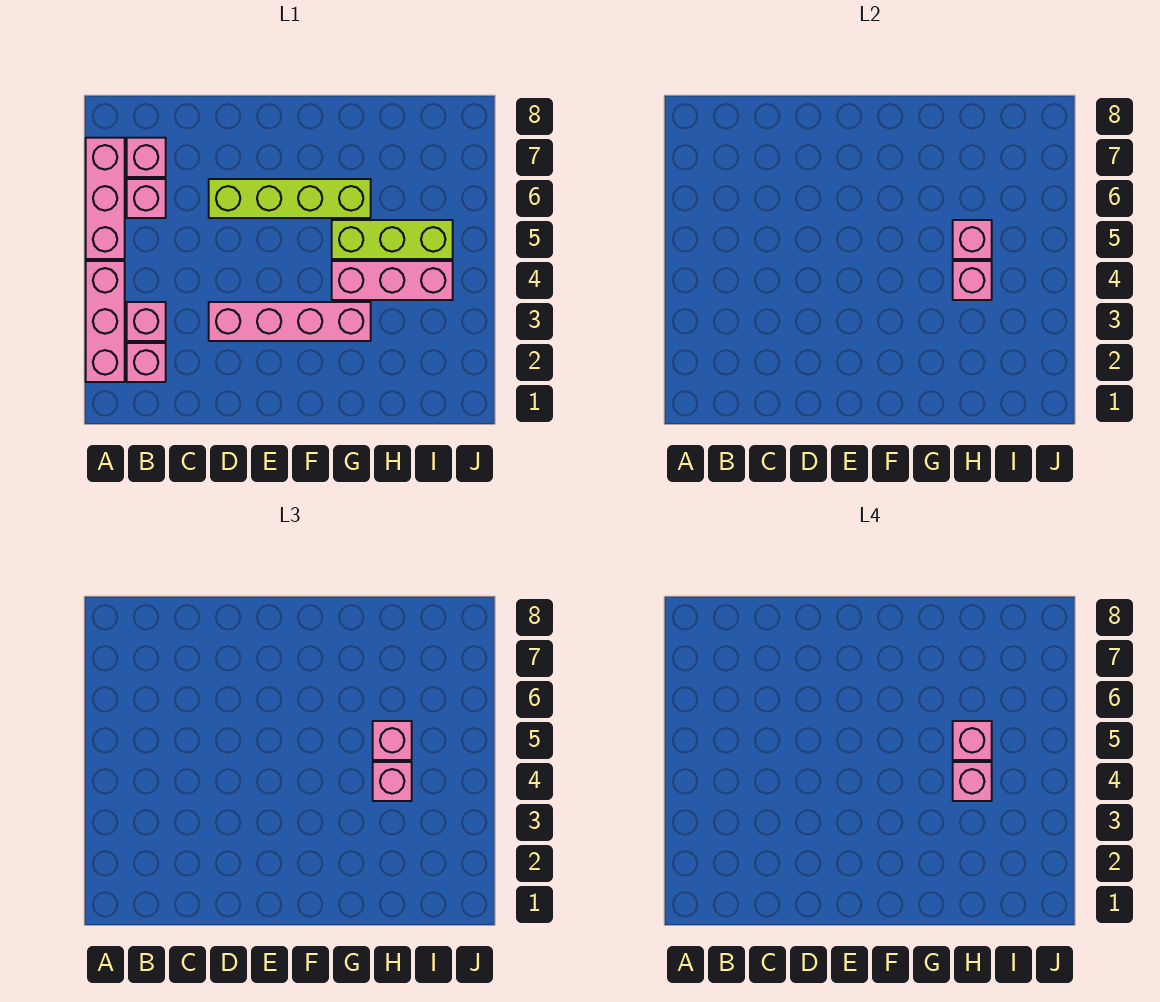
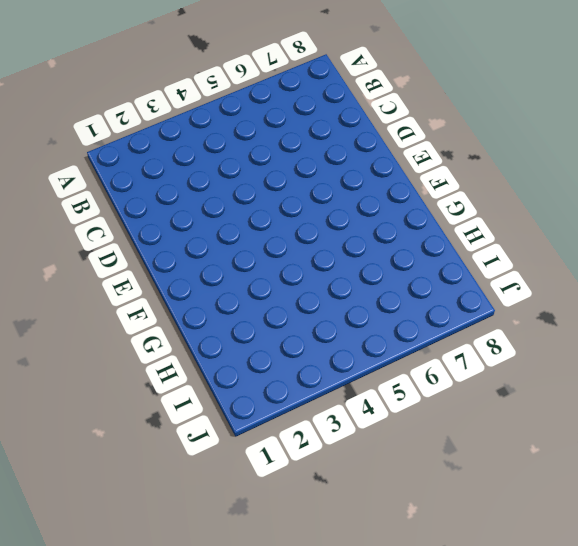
none -> pink 1x3 brick [86,261,125,382]
none -> pink 1x3 brick [86,138,125,259]
none -> pink 1x1 brick [127,343,166,382]

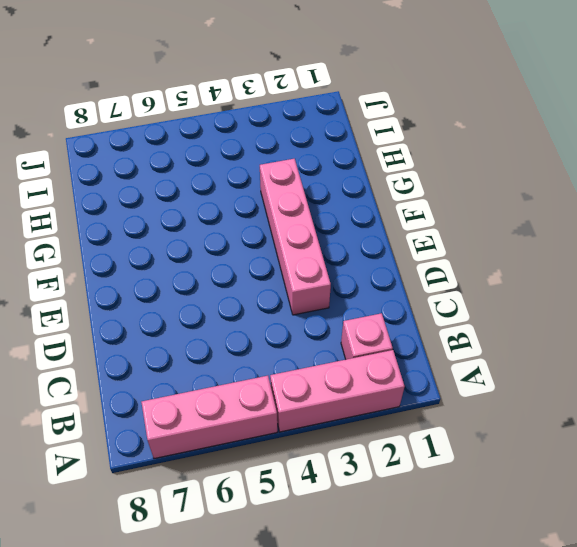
none -> pink 1x1 brick [127,302,166,341]
none -> pink 1x1 brick [127,179,166,218]
none -> pink 1x1 brick [127,138,166,177]

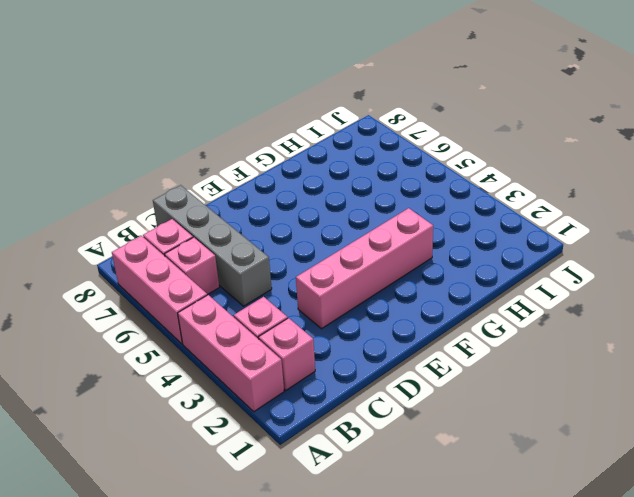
grey 1x4 brick [153,185,272,306] -> none
none -> lime 1x4 brick [209,179,371,218]
none -> pink 1x3 brick [332,261,453,300]
none -> lime 1x3 brick [332,220,453,259]

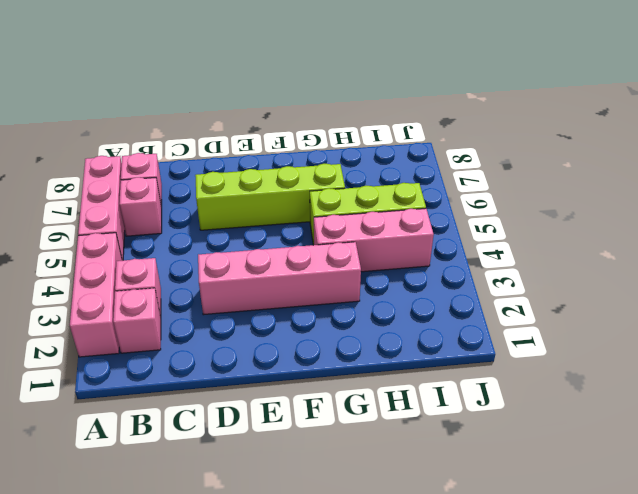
none -> pink 1x1 brick [953,261,992,300]
none -> pink 1x1 brick [953,220,992,259]
none -> pink 1x1 brick [373,762,412,801]

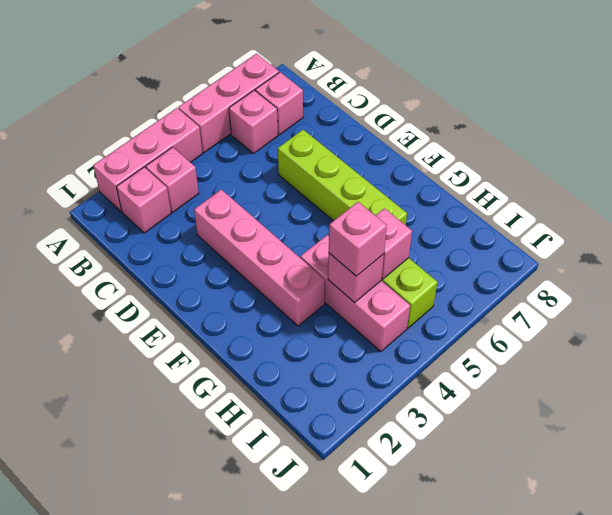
none -> pink 1x1 brick [373,721,412,760]
none -> pink 1x1 brick [953,762,992,801]
none -> pink 1x1 brick [953,721,992,760]

